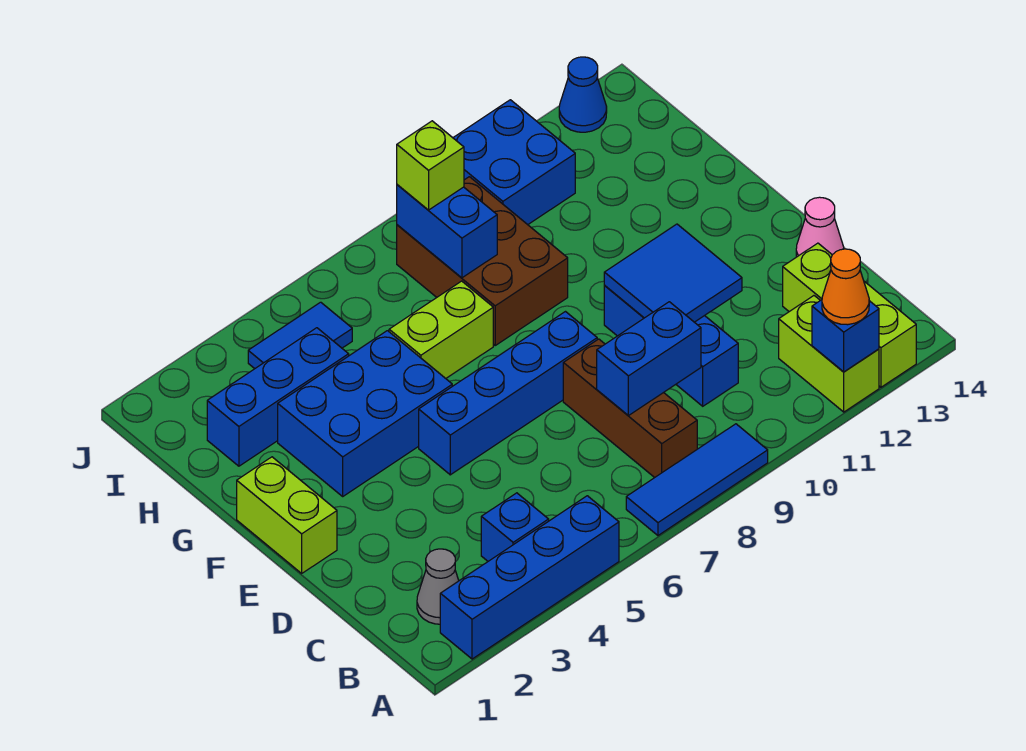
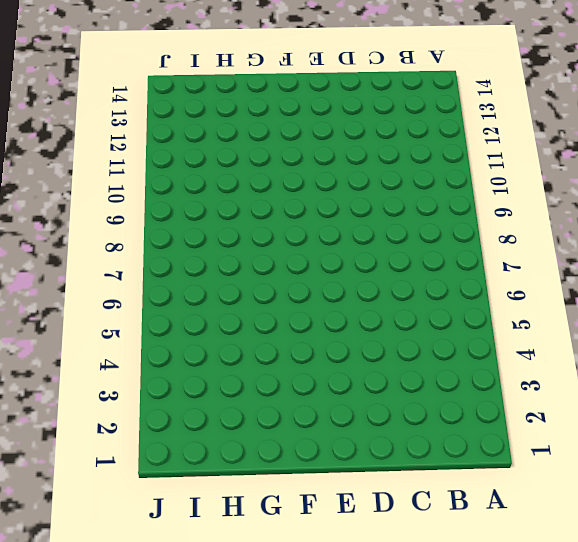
none -> blue 1x4 brick [440,496,619,659]
none -> blue 1x3 tile [626,424,768,535]
none -> lime 1x2 brick [779,296,879,412]

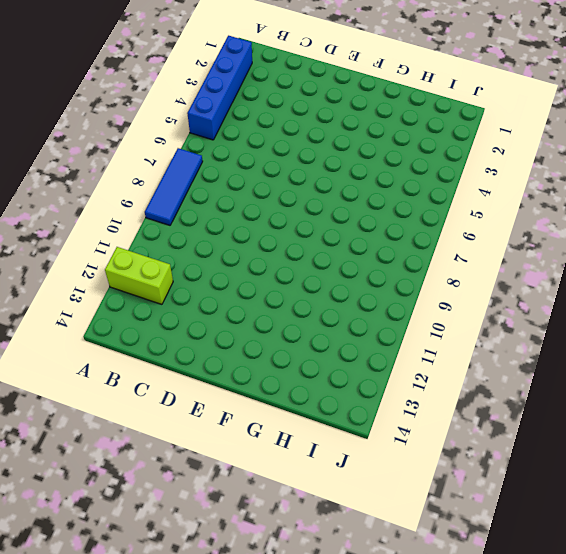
none -> lime 1x3 brick [783,243,916,387]
none -> grey 1x1 cone [417,549,459,624]
none -> blue 1x1 brick [481,493,549,561]

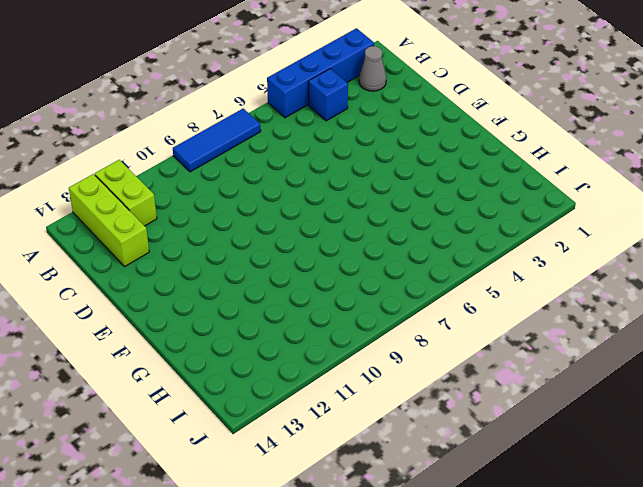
none -> brown 1x3 brick [563,339,697,478]
none -> blue 1x3 brick [604,286,738,406]
none -> pink 1x1 cone [796,197,844,257]

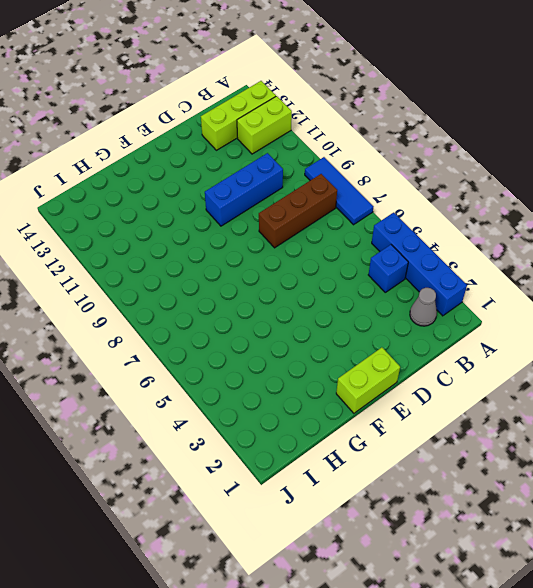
none -> pink 1x1 cone [796,197,844,257]
none -> blue 1x4 brick [419,312,597,475]
none -> blue 2x3 brick [278,331,452,496]

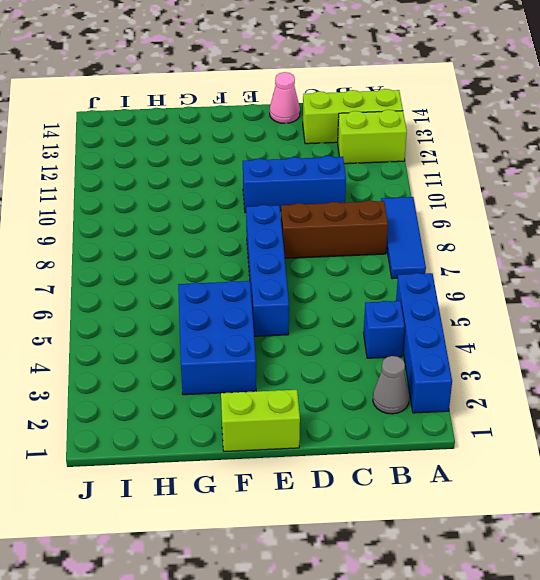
none -> lime 1x2 brick [389,281,493,378]
none -> brown 2x3 brick [397,177,568,345]
none -> blue 1x3 brick [207,328,349,466]

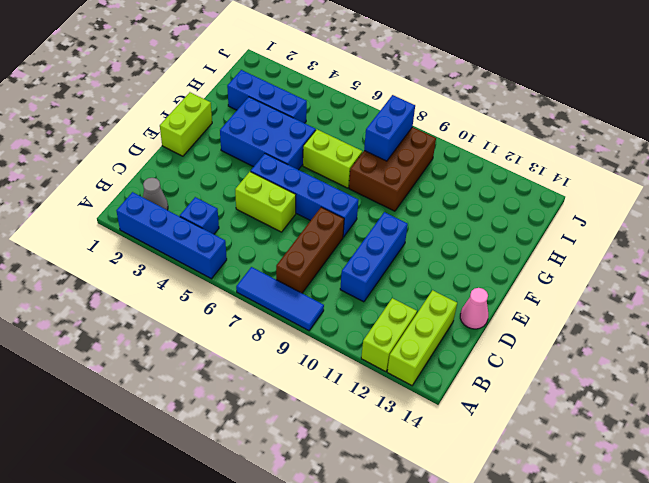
lime 1x2 brick [235,172,296,232] -> none
none -> blue 1x2 tile [248,302,352,369]
none -> blue 2x2 brick [453,100,575,225]
none -> blue 1x1 cone [559,57,607,132]

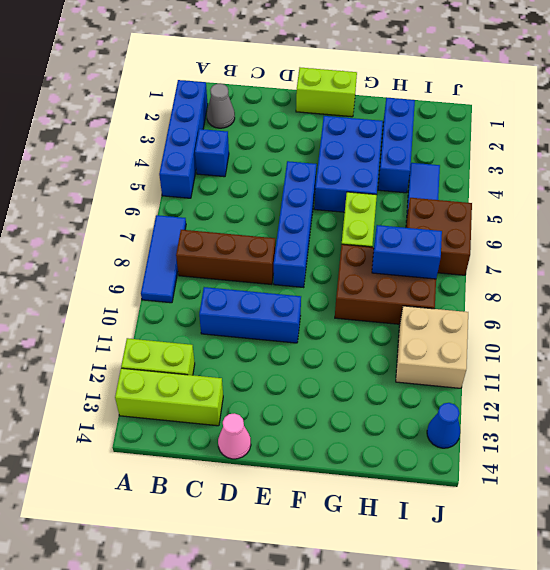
brown 2x2 brick [406,198,472,275] -> none
tan 2x2 brick [396,306,468,388] -> blue 2x2 brick [453,100,575,225]
none -> blue 1x1 brick [812,300,879,372]
none -> blue 1x2 brick [597,302,701,416]
none -> blue 2x2 tile [604,224,742,322]

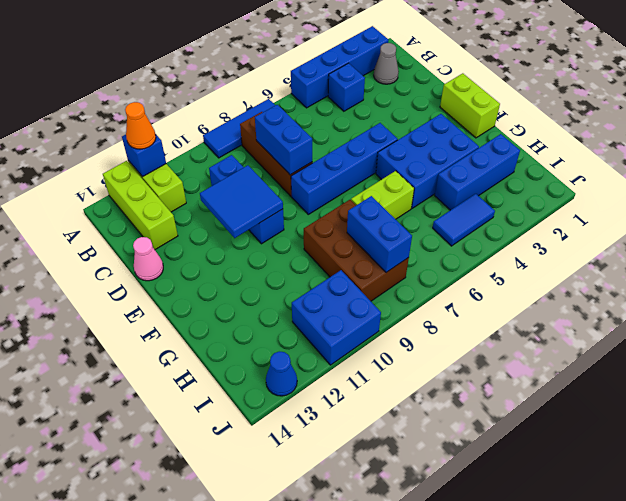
blue 1x2 brick [255,105,312,175] -> blue 1x2 brick turned to [597,302,701,416]
none -> lime 1x1 brick [397,121,464,210]

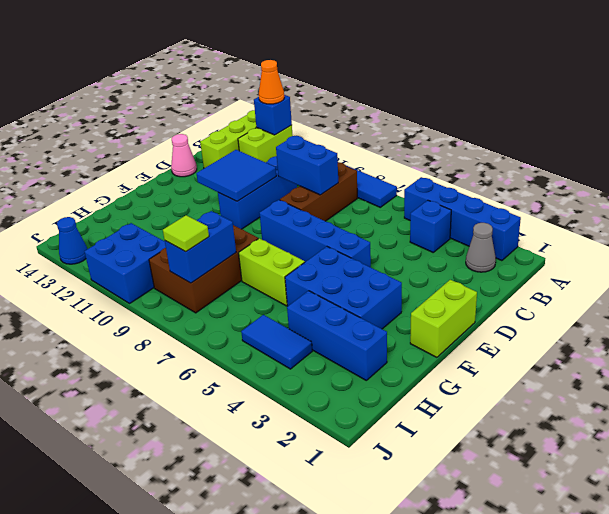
lime 1x1 tile [163,215,209,252] -> lime 1x1 brick [397,121,464,210]

